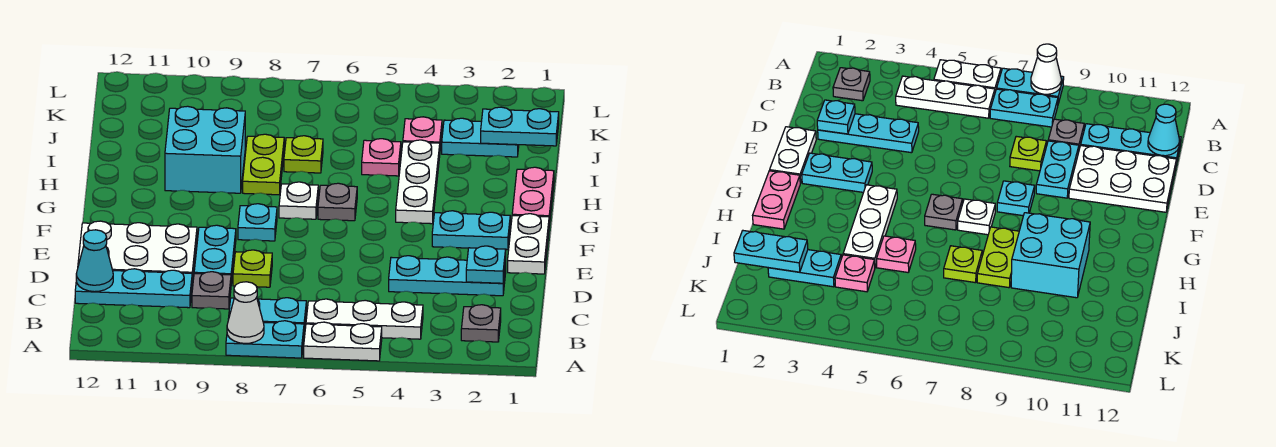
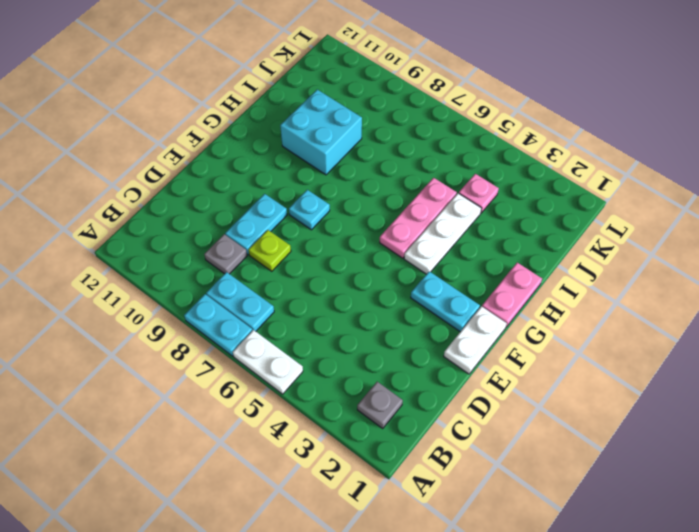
pink 1x3 plate [380,178,457,258] -> pink 1x1 plate [362,139,401,176]
none -> white 1x3 plate [306,299,423,339]
none -> cyan 1x3 plate [75,269,192,308]
none -> cyan 1x3 plate [389,256,506,296]

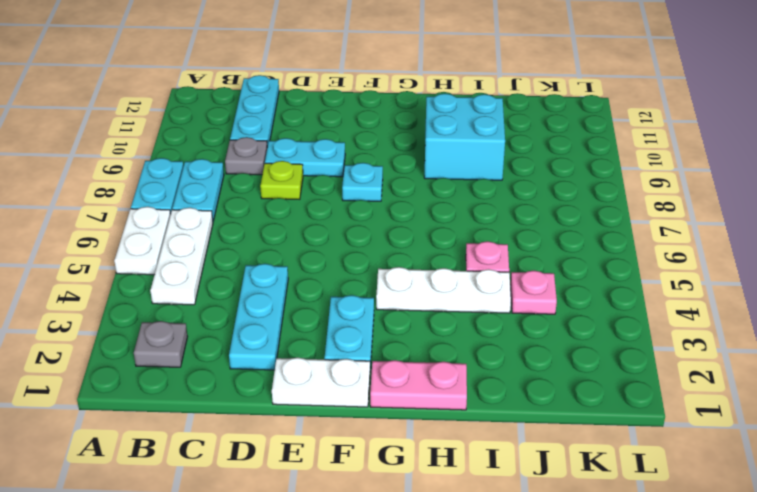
none -> white 2x3 plate [78,221,197,283]
none -> grey 1x1 plate [318,183,357,221]
none -> white 1x1 plate [279,182,318,219]

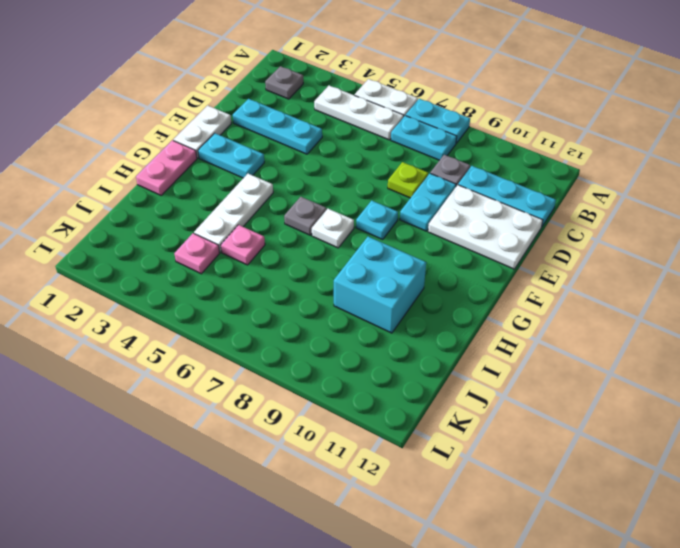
none -> lime 1x2 plate [243,134,284,195]
none -> lime 1x1 plate [284,136,323,173]
none -> cyan 1x2 plate [442,118,519,157]

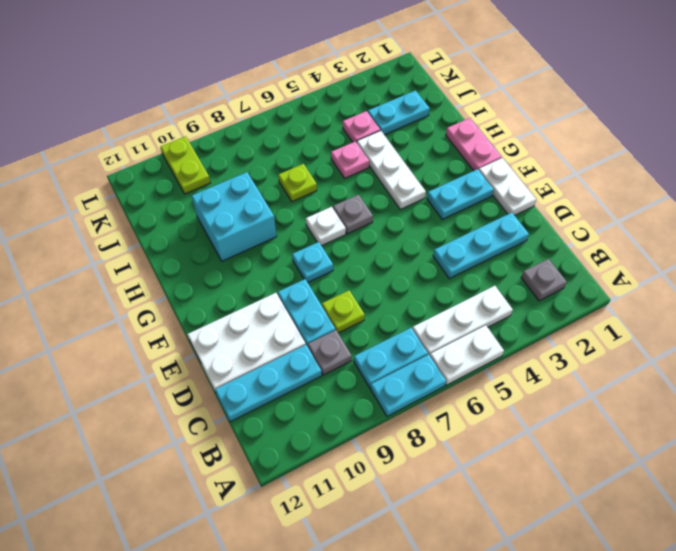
lime 1x2 plate [160,136,210,194] -> lime 1x2 plate moved to [243,134,284,195]
none -> white 1x1 cone [227,282,264,343]
none -> cyan 1x1 cone [76,230,113,292]
none -> cyan 1x1 plate [466,246,506,283]

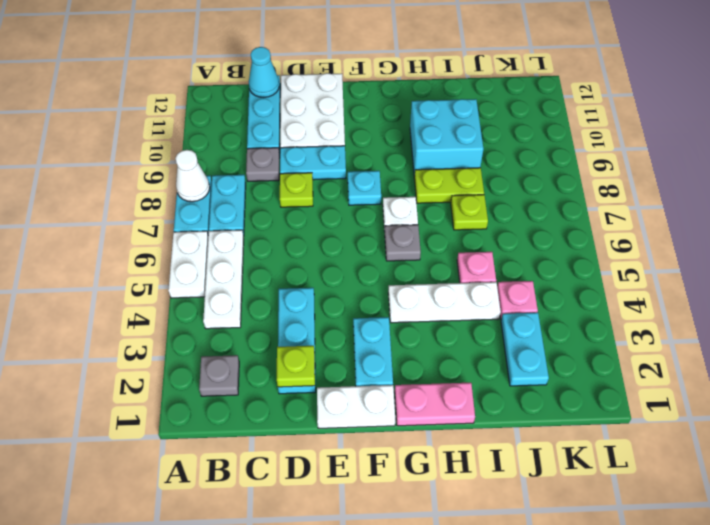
lime 1x1 plate [277,346,315,387] -> cyan 1x1 plate [466,246,506,283]
none -> cyan 1x2 plate [481,107,559,146]

